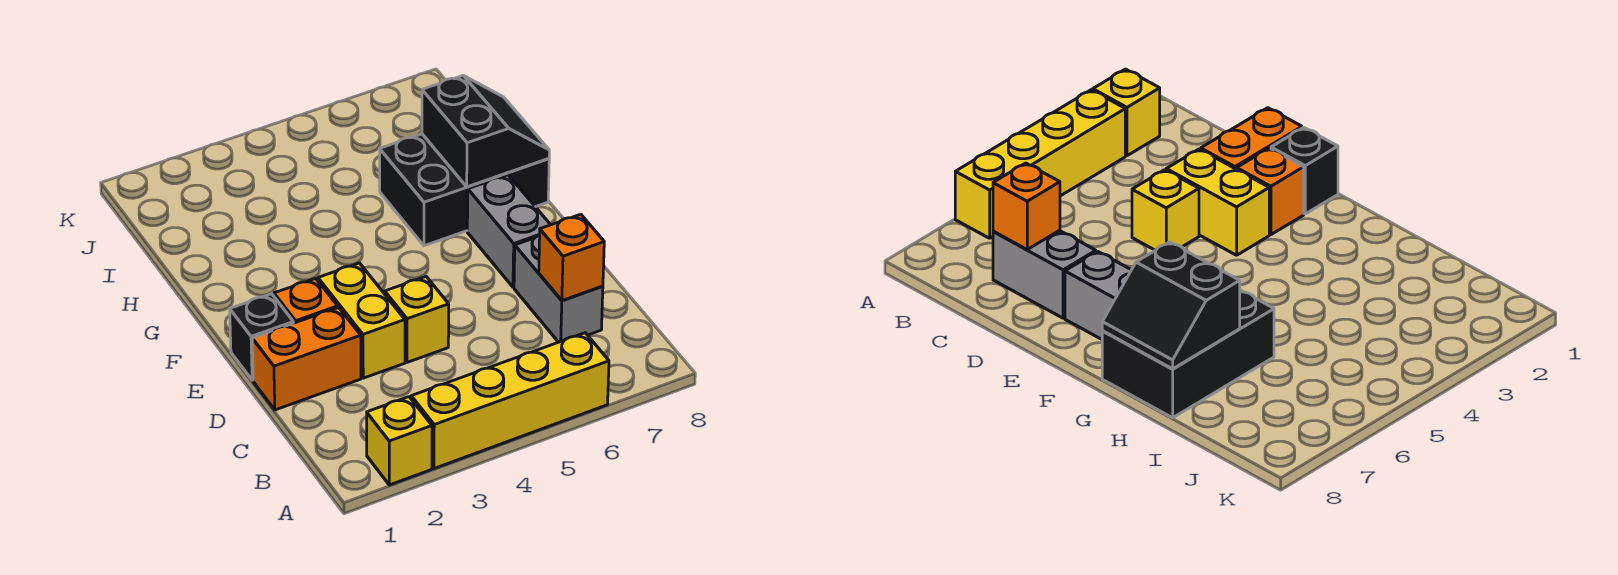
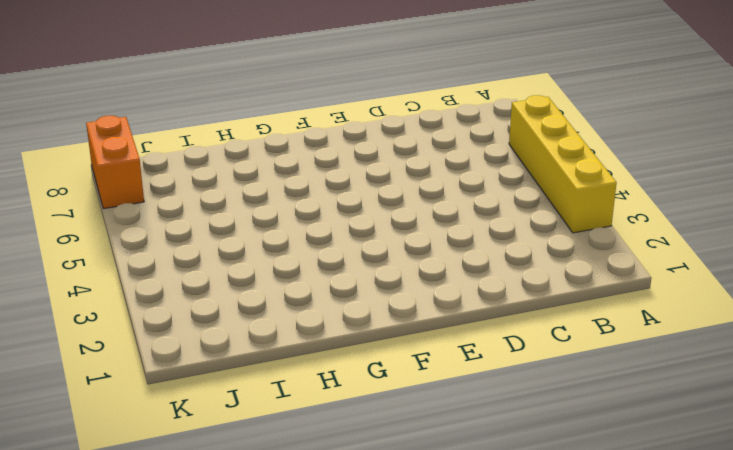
orange 1x2 brick [86,116,144,209] -> orange 1x2 brick moved to [252,307,361,410]
none -> yellow 1x1 brick [367,397,432,485]
none -> grey 1x2 brick [514,235,603,342]
none -> yellow 1x2 brick [318,263,405,378]

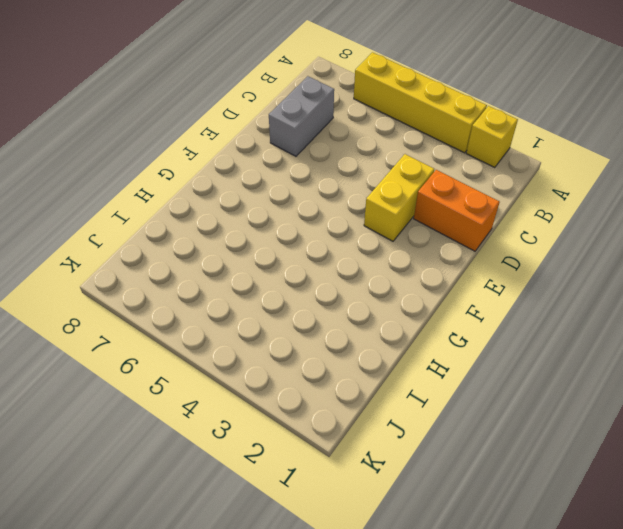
none -> yellow 1x1 brick [385,277,449,362]
none -> black 1x1 brick [230,294,293,380]
none -> orange 1x1 brick [274,278,338,323]

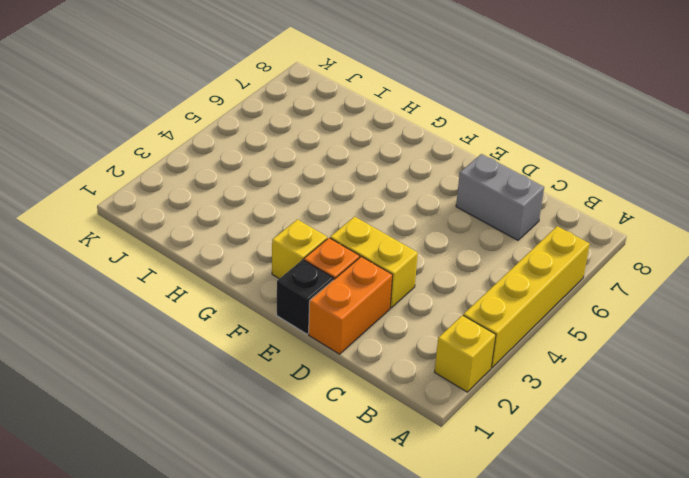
yellow 1x1 brick [272,219,327,279] -> yellow 1x1 brick moved to [385,277,449,362]
none -> grey 1x2 brick [467,175,550,287]
none -> black 2x3 brick [380,134,549,246]
none -> orange 1x1 brick [539,214,604,300]

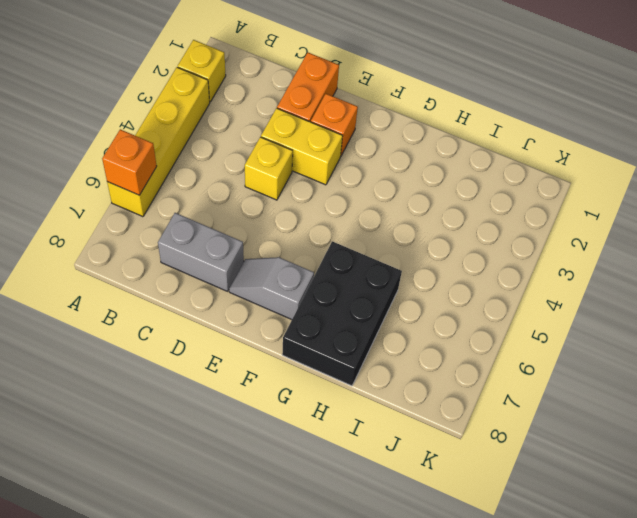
orange 1x1 brick [102,129,157,195] -> orange 1x1 brick moved to [539,214,604,300]
grey 1x2 slope [229,257,314,320] -> grey 1x2 brick [467,175,550,287]
none -> black 1x1 brick [230,294,293,380]
none -> black 2x2 slope [422,76,549,187]

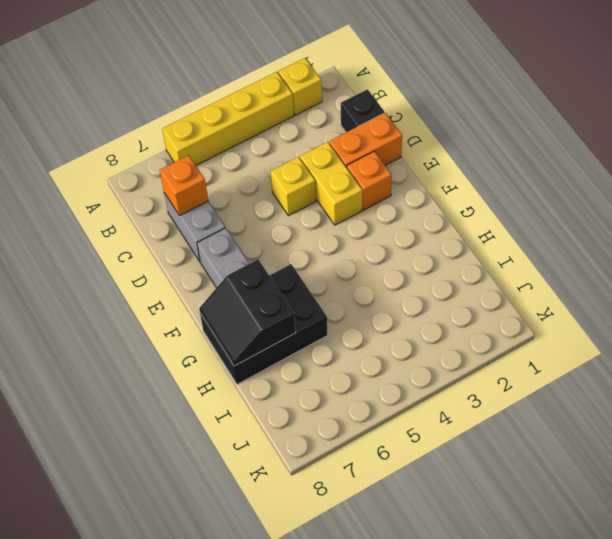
black 1x1 brick [341,89,384,132] -> black 1x1 brick moved to [230,294,293,380]

